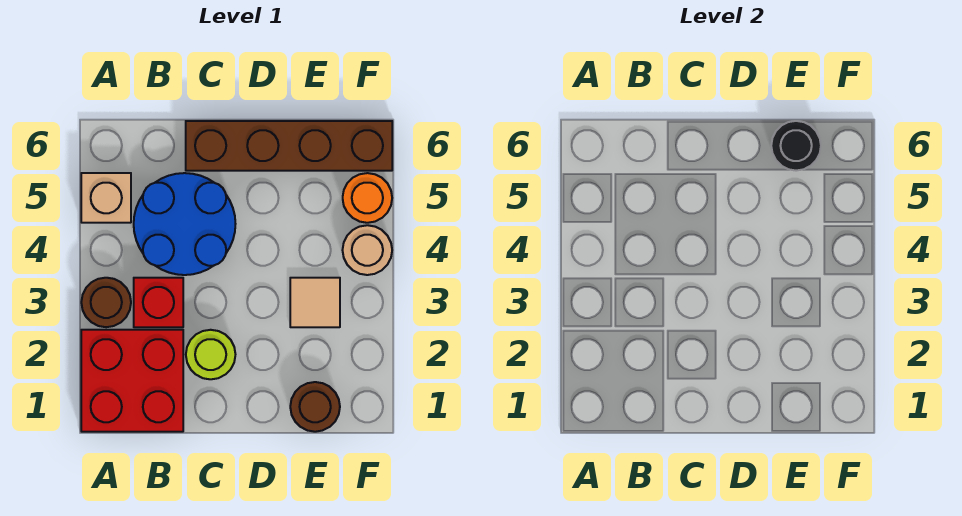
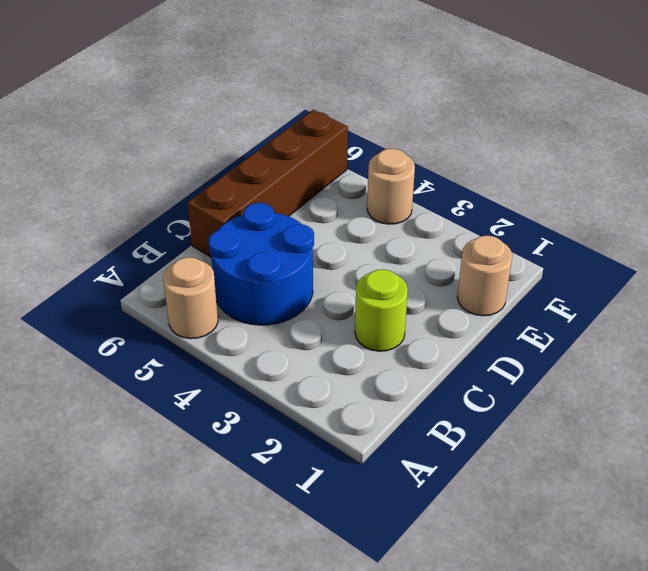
tan 1x1 round brick [163,257,218,339] -> tan 1x1 brick [81,173,131,223]
tan 1x1 round brick [457,236,512,316] -> brown 1x1 round brick [290,382,340,432]
none -> red 2x2 brick [81,330,183,432]
none -> brown 1x1 round brick [81,278,131,327]
none -> red 1x1 brick [134,278,183,327]

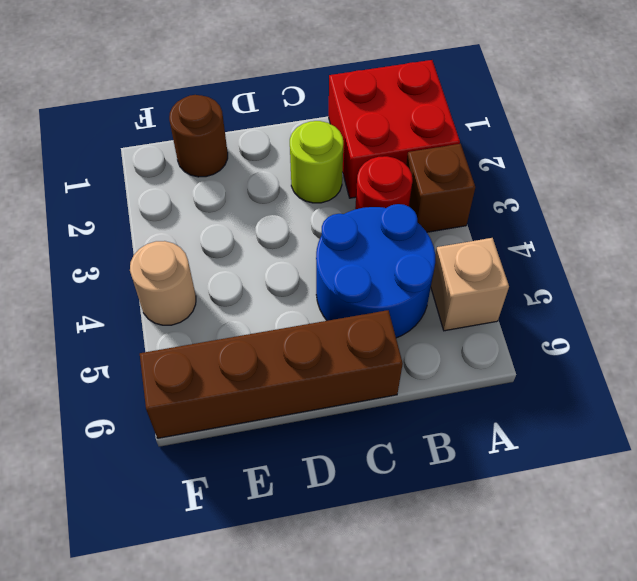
brown 1x1 brick [406,144,475,232] -> brown 1x1 round brick [81,278,131,327]
red 1x1 round brick [355,156,413,209] -> red 1x1 brick [134,278,183,327]
none -> tan 1x1 tile [290,278,340,327]
none -> orange 1x1 round brick [343,173,392,223]
none -> black 1x1 round brick [771,121,821,171]

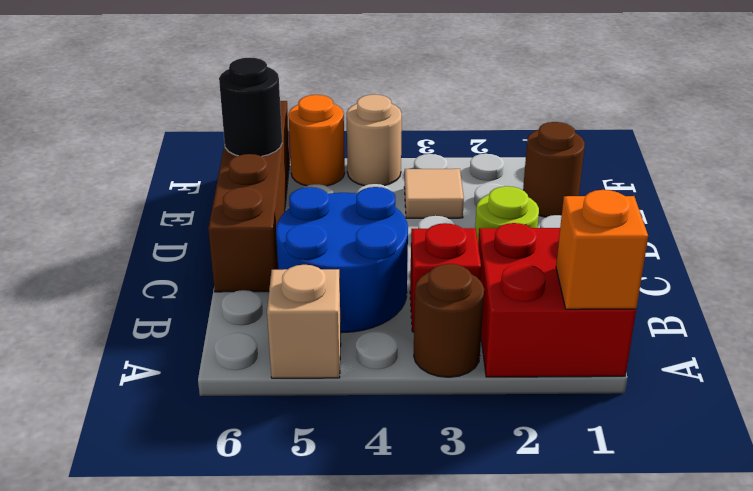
orange 1x1 brick [556,190,648,309] -> none

